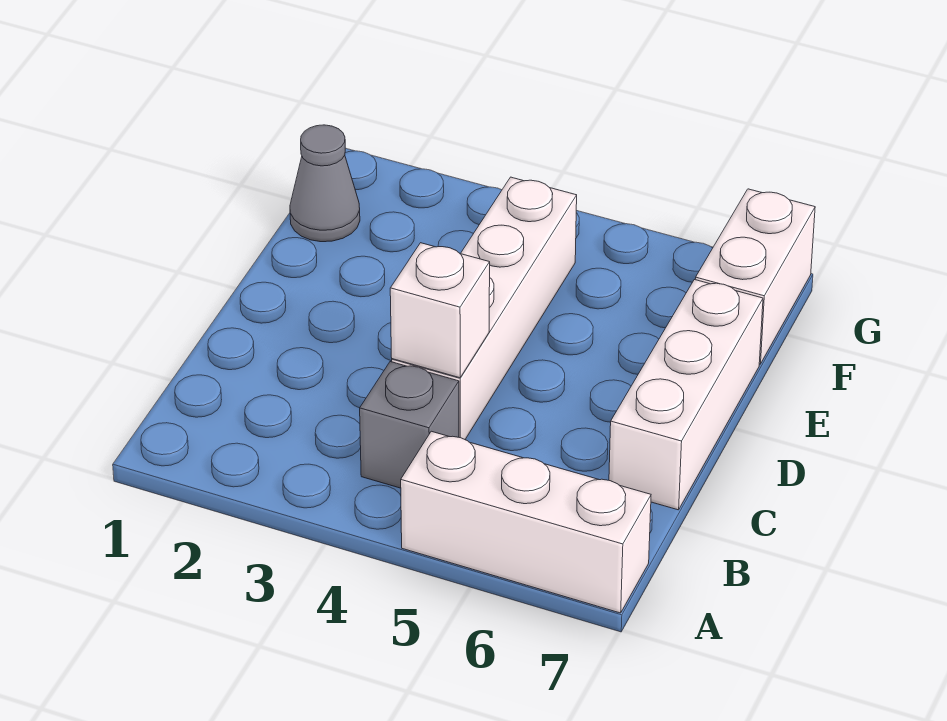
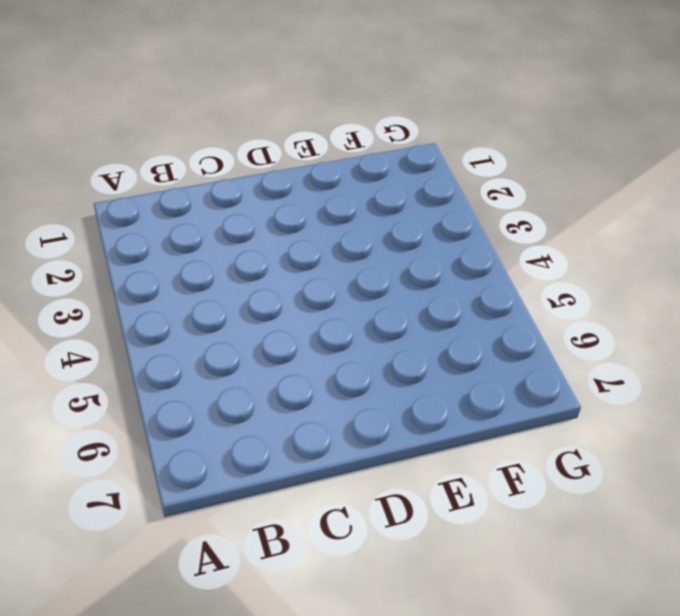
none -> white 1x3 brick [401,431,651,613]
none -> grey 1x1 brick [360,362,459,488]

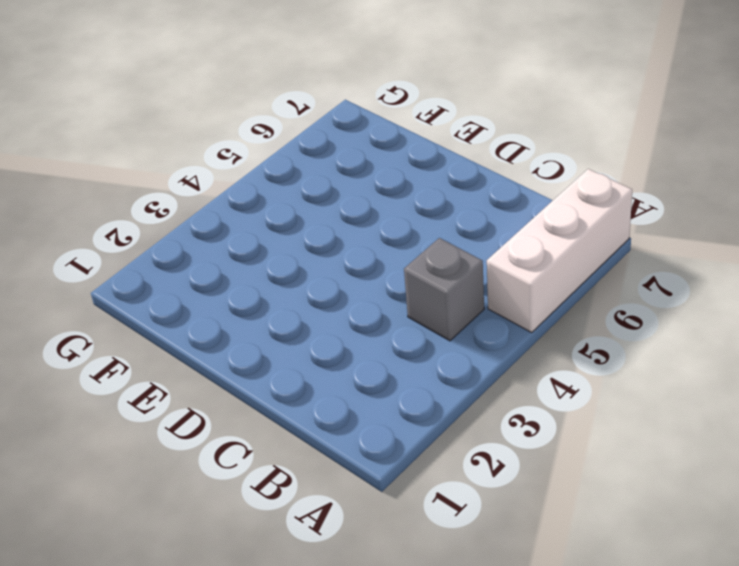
none -> white 1x4 brick [392,177,577,439]
none -> white 1x3 brick [609,280,763,510]

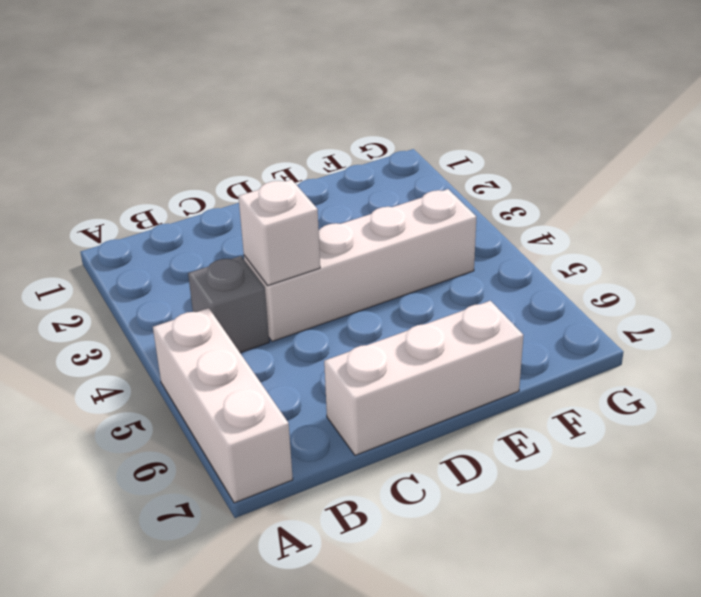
none -> grey 1x1 cone [290,125,360,242]
none -> white 1x2 brick [695,189,815,364]

